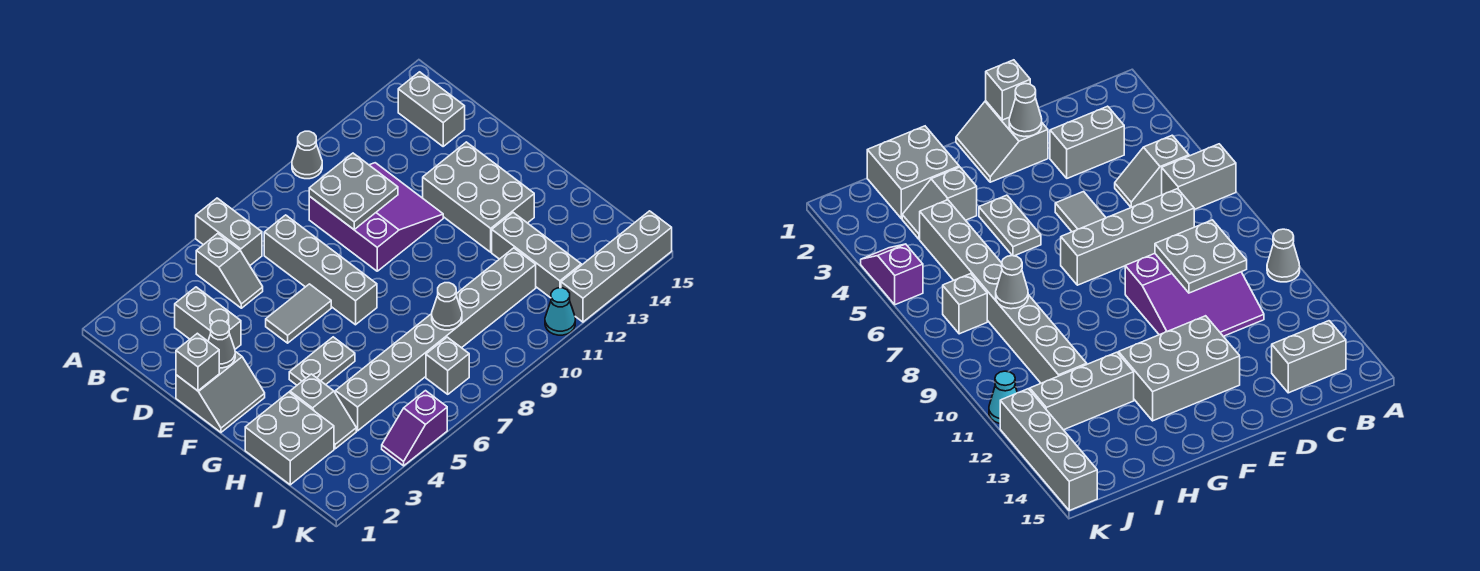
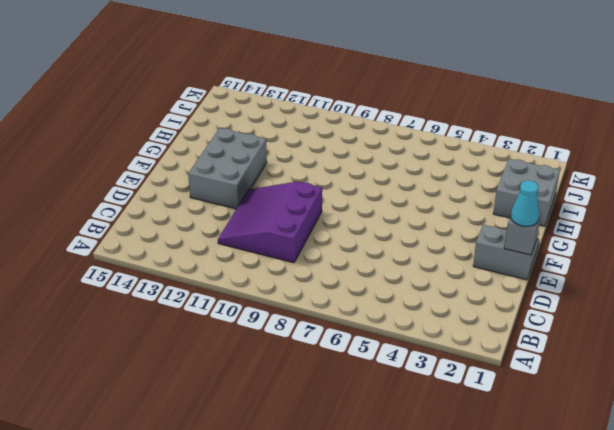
cyan 1x1 cone [511,180,539,227] -> cyan 1x1 cone moved to [545,288,575,335]
none -> grey 1x2 brick [196,198,262,265]
none -> grey 1x1 cone [292,131,322,179]
none -> grey 1x2 slope [196,234,263,308]

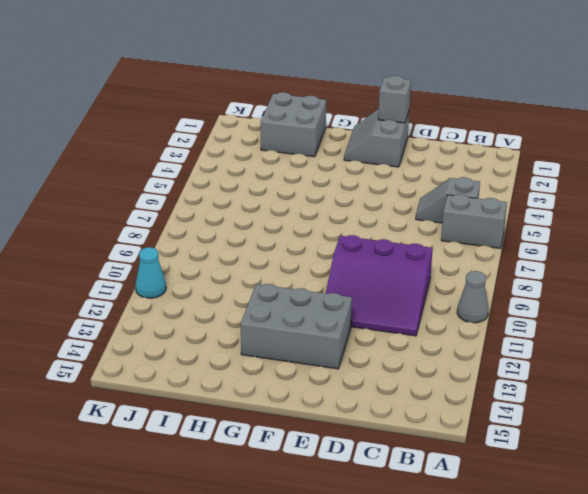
none -> grey 1x2 brick [398,72,465,146]
none -> grey 1x2 brick [175,287,241,349]
none -> grey 1x4 brick [264,215,377,325]

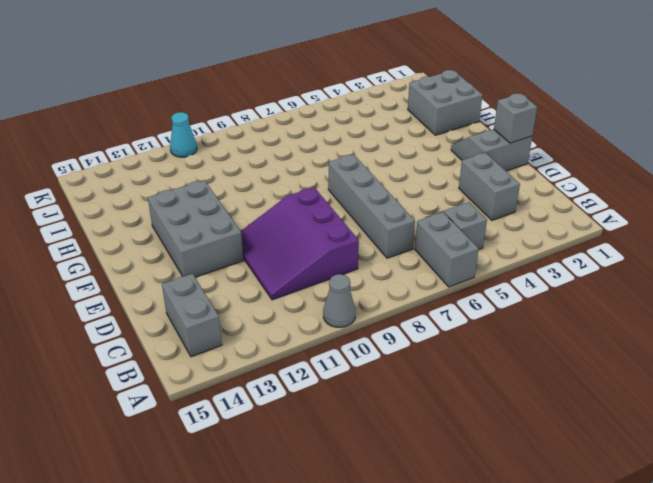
none -> grey 1x2 tile [266,284,331,343]
none -> grey 1x2 plate [289,337,355,385]
none -> grey 1x2 slope [290,374,356,449]

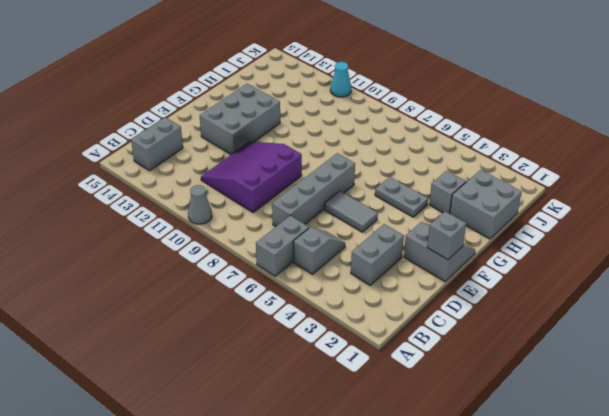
none -> grey 1x3 brick [492,213,581,298]
none -> grey 1x8 brick [336,248,536,431]
none -> grey 1x1 brick [426,337,469,394]

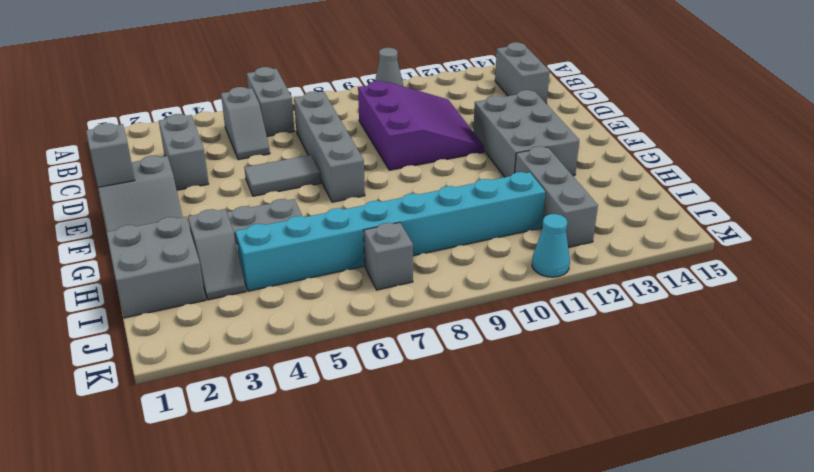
cyan 1x8 brick [235,172,545,291] -> grey 1x8 brick [336,248,536,431]
none -> purple 1x2 slope [382,391,447,466]
none -> grey 1x4 brick [561,211,672,322]
none -> grey 2x2 plate [309,153,398,229]

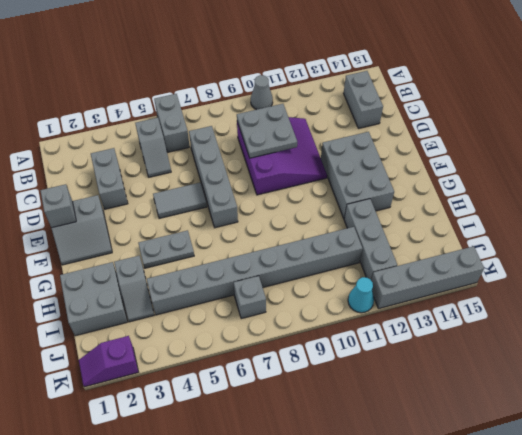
purple 1x2 slope [79,336,138,387] -> purple 1x2 slope moved to [382,391,447,466]
none -> grey 1x1 cone [208,321,235,368]
none -> grey 1x1 cone [432,283,462,330]

